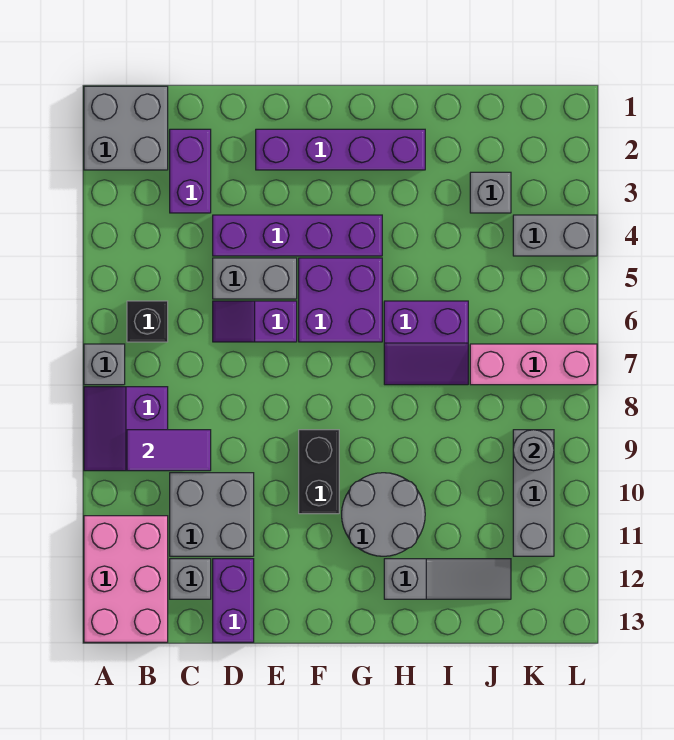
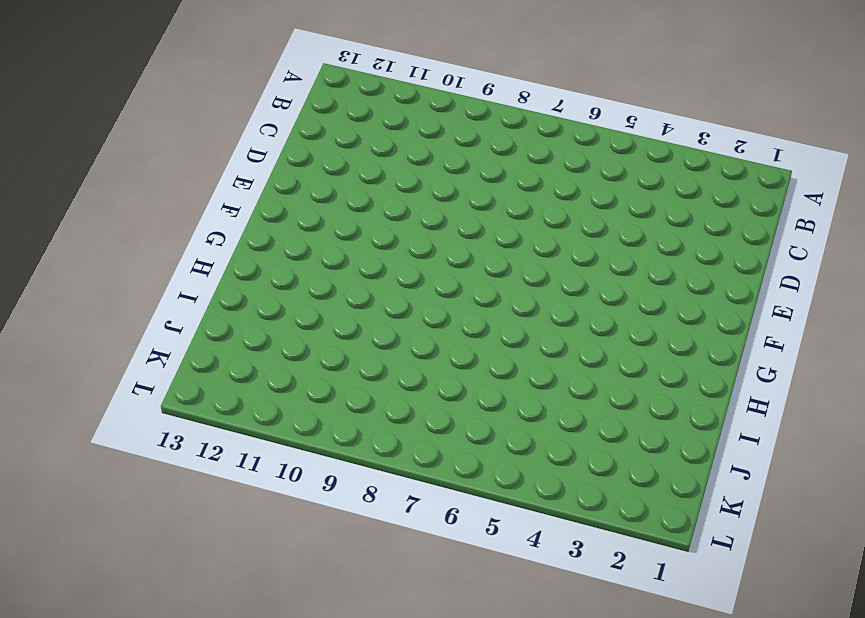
none -> grey 2x2 brick [84,86,168,170]
none -> grey 1x1 brick [84,344,125,385]
none -> purple 2x2 slope [84,387,168,471]

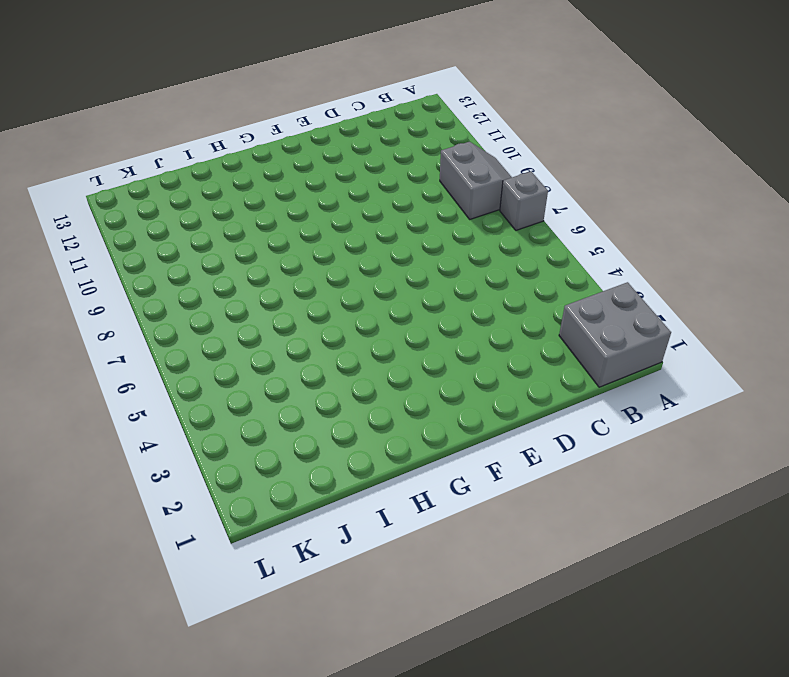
grey 2x2 slope [440,142,512,219] -> purple 2x2 slope [84,387,168,471]
none -> pink 2x3 brick [84,516,168,642]
none -> black 1x1 brick [127,301,168,342]
none -> purple 1x2 brick [170,129,211,213]

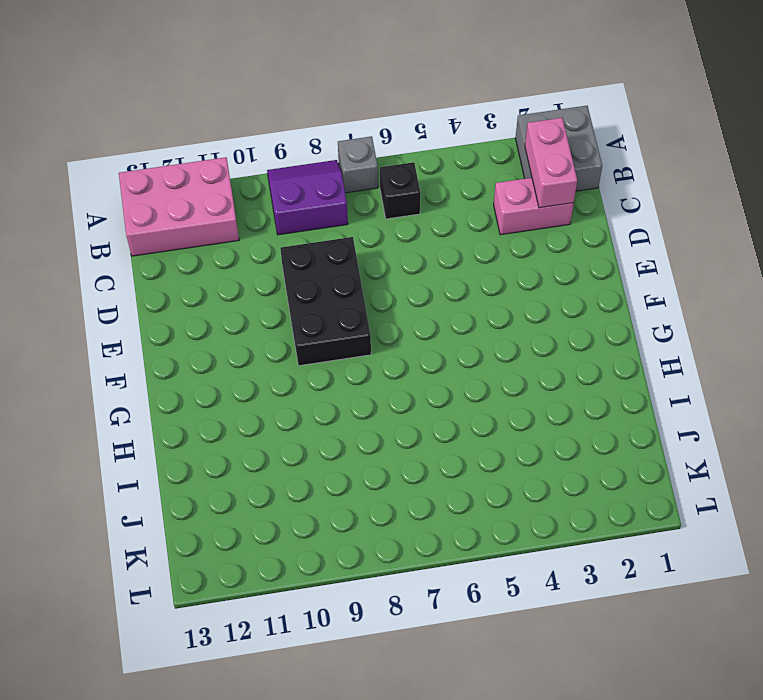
pink 1x2 brick [525,118,577,208] -> none
pink 1x2 brick [494,178,574,235] -> purple 1x2 brick [170,129,211,213]
black 2x3 brick [280,237,371,366] -> black 1x2 brick [299,430,339,514]
none -> grey 2x2 brick [170,473,254,556]
none -> grey 1x1 brick [170,559,211,599]
none -> purple 1x4 brick [213,215,382,256]

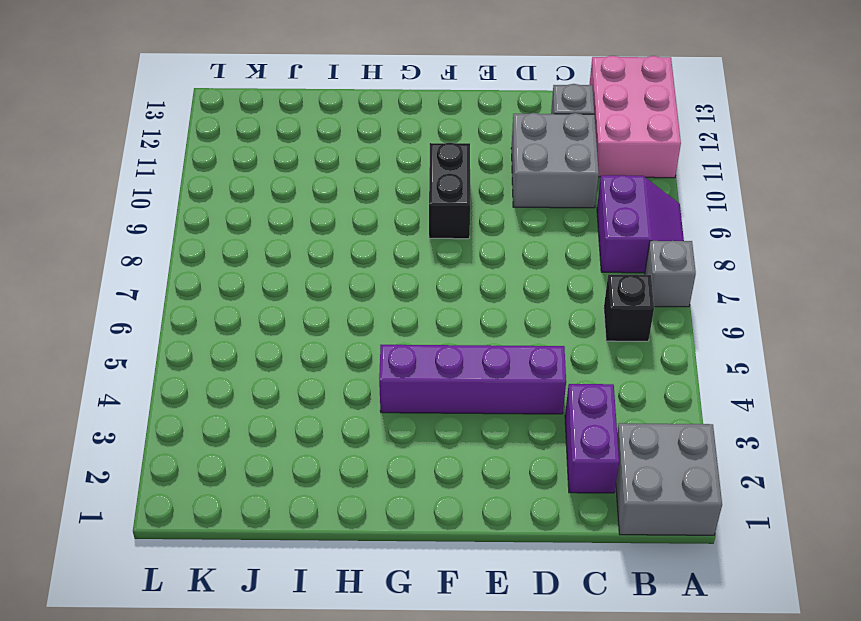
none -> grey 1x2 brick [213,258,297,299]
none -> purple 1x2 slope [213,301,297,342]
none -> purple 1x2 brick [213,559,254,642]

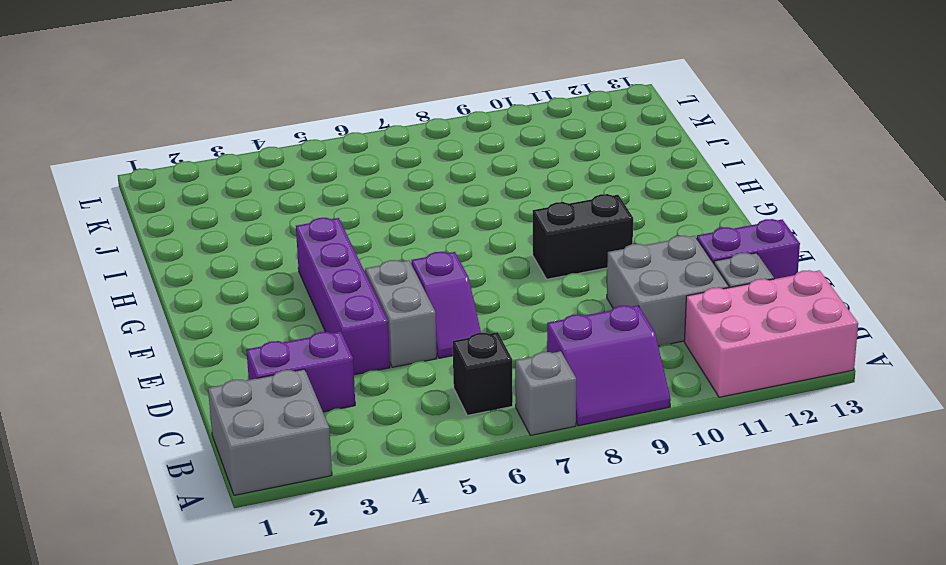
none -> purple 1x4 brick [256,129,425,170]
none -> purple 2x2 brick [299,258,382,342]
none -> grey 2x2 round brick [342,473,425,556]

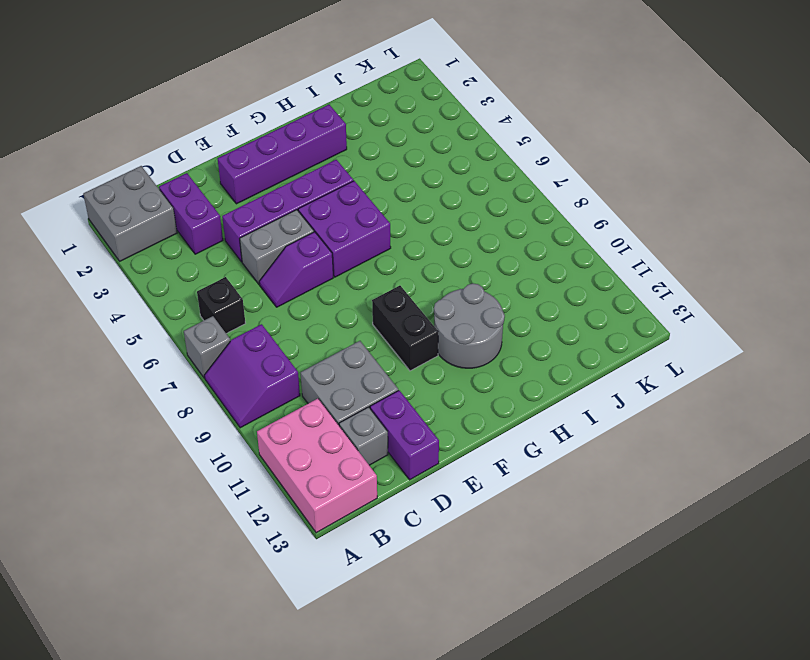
none -> purple 2x2 slope [384,301,468,385]
none -> grey 1x3 slope [384,559,511,599]
none -> grey 1x1 brick [470,172,511,213]

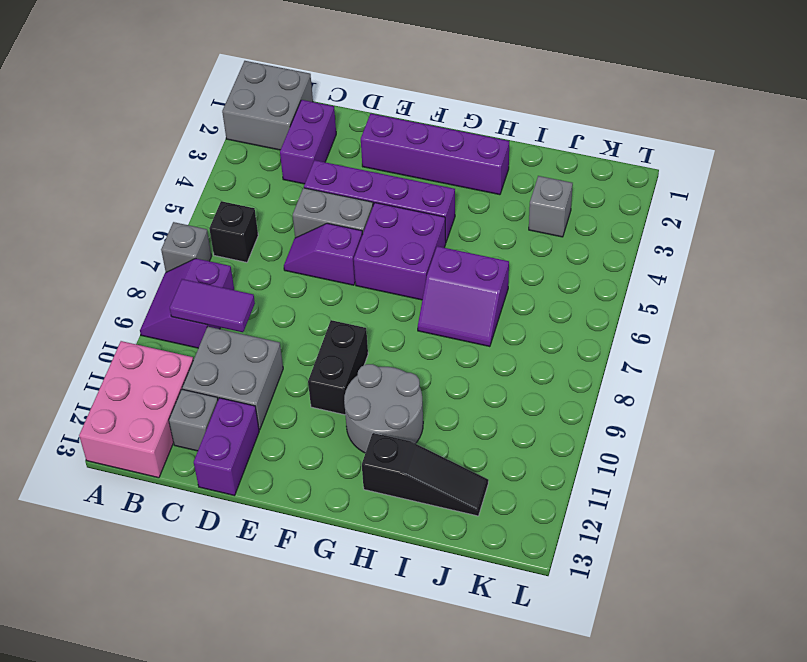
black 1x3 slope [362,433,488,516] -> grey 1x3 slope [384,559,511,599]
none -> pink 1x3 brick [470,344,597,385]
none -> grey 1x2 brick [513,215,597,256]
none -> grey 1x3 brick [513,430,554,556]

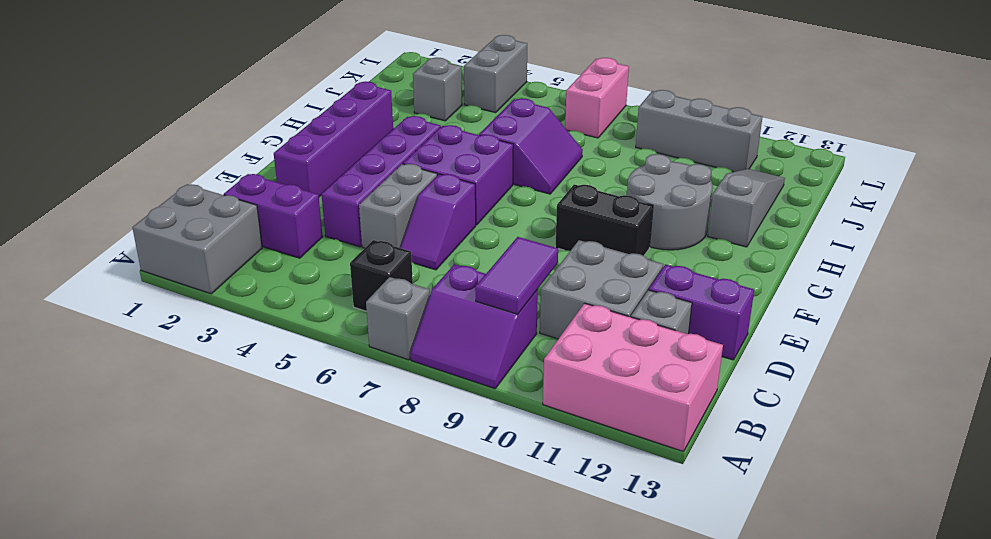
pink 1x2 brick [565,58,629,138] -> pink 1x3 brick [470,344,597,385]
none -> grey 1x1 round brick [513,430,554,471]

